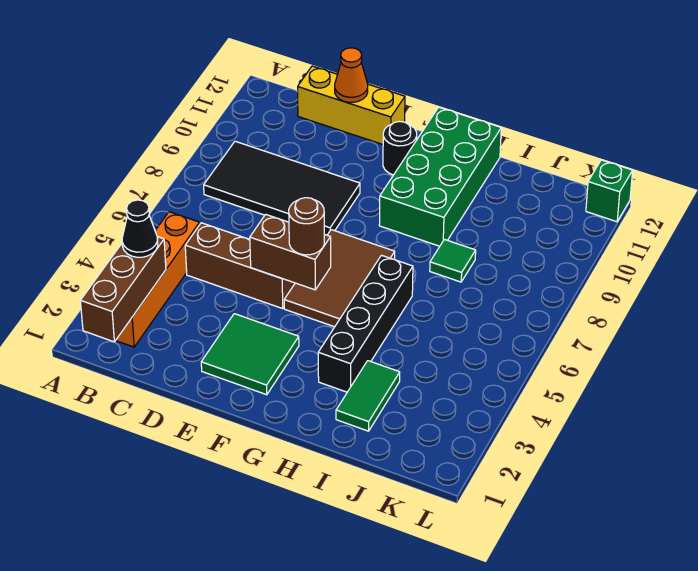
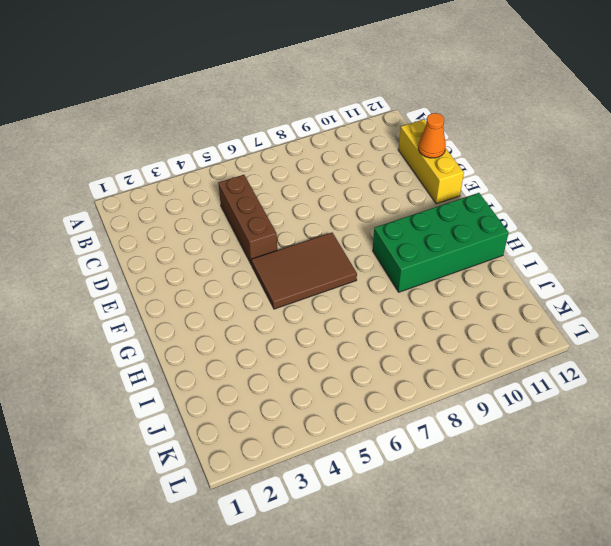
none -> orange 1x4 brick [116,212,200,347]
none -> black 2x4 tile [204,141,360,235]
none -> green 2x2 tile [201,314,299,395]

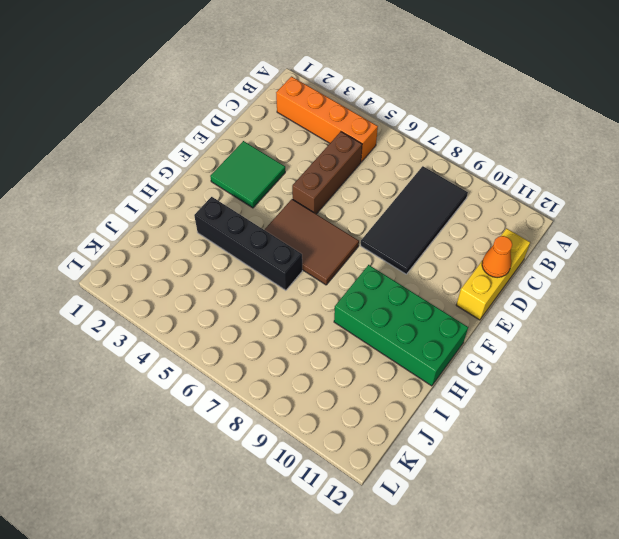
none -> black 1x1 round brick [383,121,417,175]
none -> green 1x2 tile [336,361,400,431]
none -> green 1x1 tile [430,240,476,282]

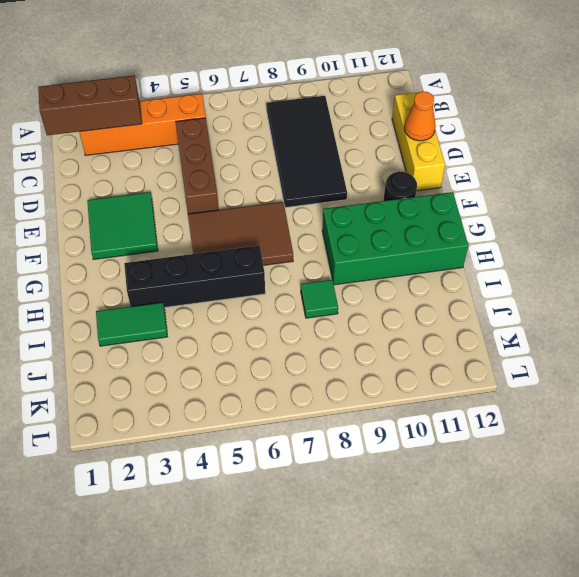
none -> green 1x1 brick [586,160,633,222]
none -> brown 1x2 brick [250,214,331,290]
none -> black 1x1 cone [122,200,158,257]

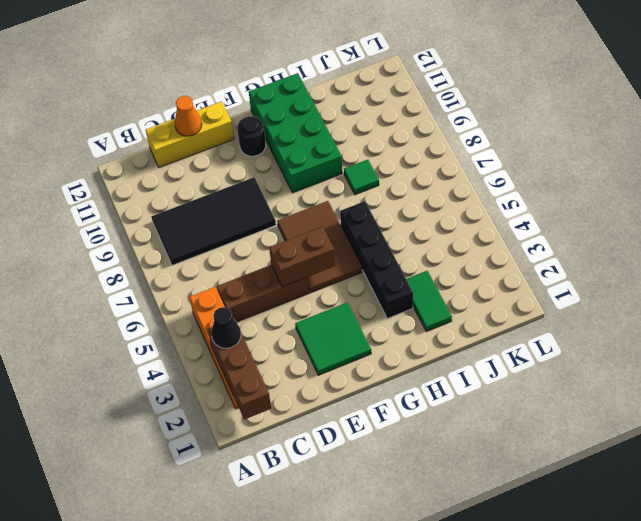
none -> green 1x1 brick [586,160,633,222]
none -> brown 1x1 round brick [289,198,324,255]

